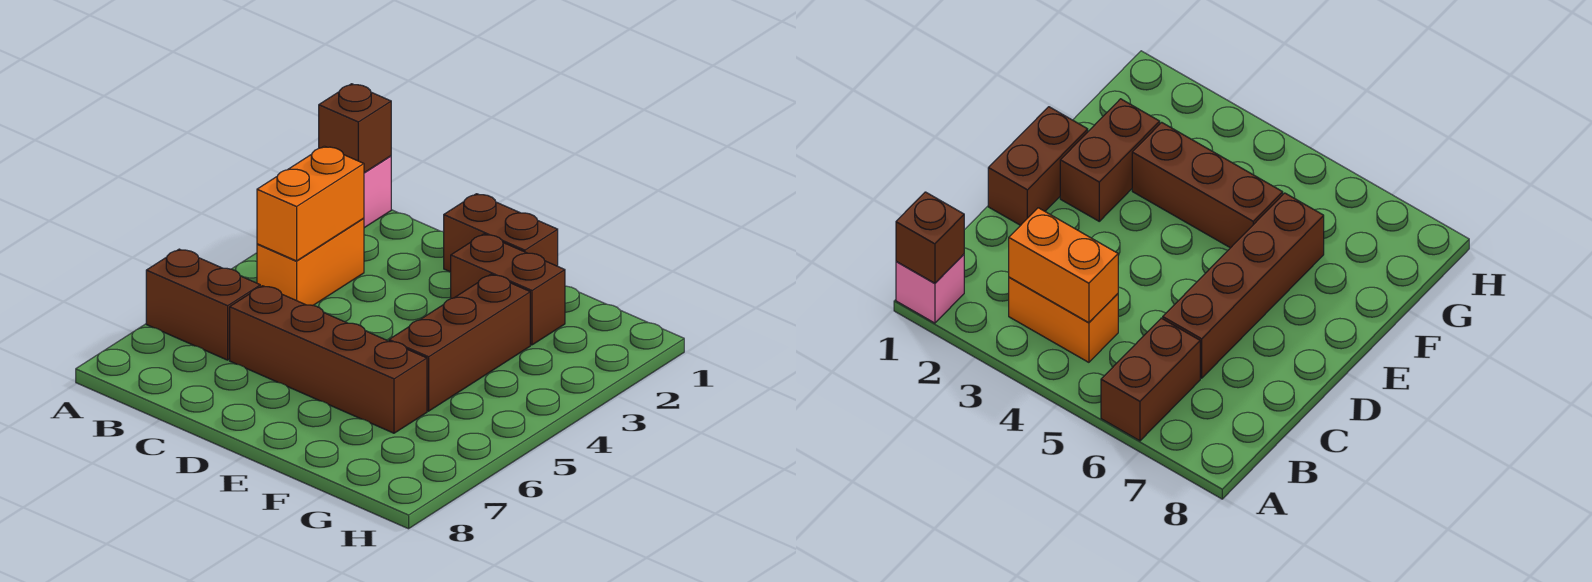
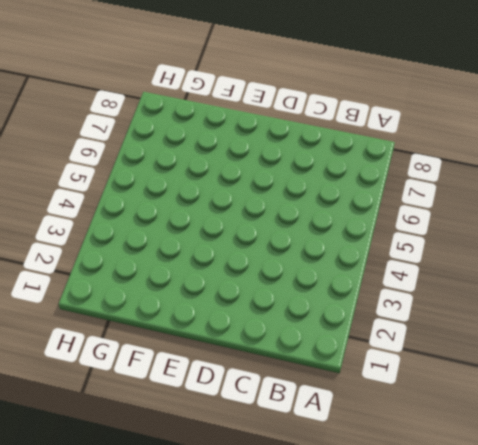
none -> pink 1x1 brick [364,156,391,228]
none -> brown 1x2 brick [146,249,260,360]

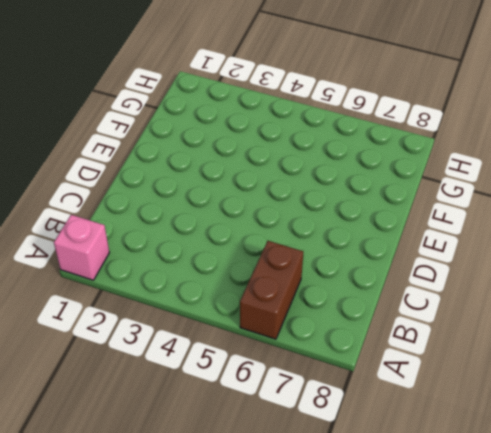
none -> orange 1x2 brick [257,218,364,305]
none -> brown 1x4 brick [230,286,427,433]

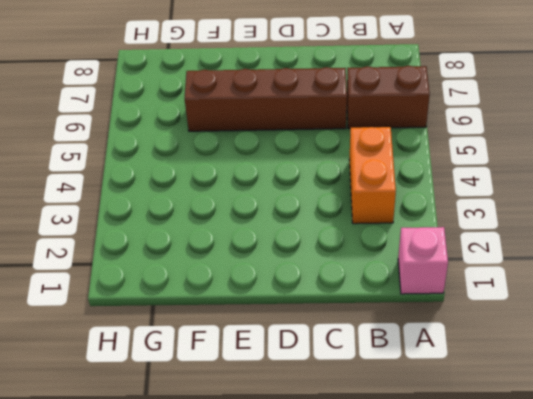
none -> brown 1x2 brick [444,194,558,272]
none -> brown 1x2 brick [451,234,565,345]

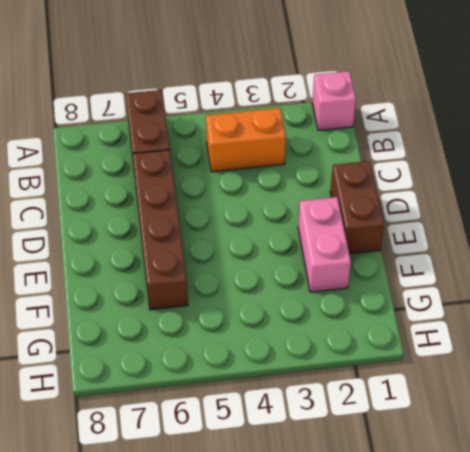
pink 1x2 brick [298,197,351,292] -> brown 1x2 brick [451,234,565,345]
none -> brown 1x3 brick [389,274,530,411]
none -> brown 1x1 brick [319,84,391,173]

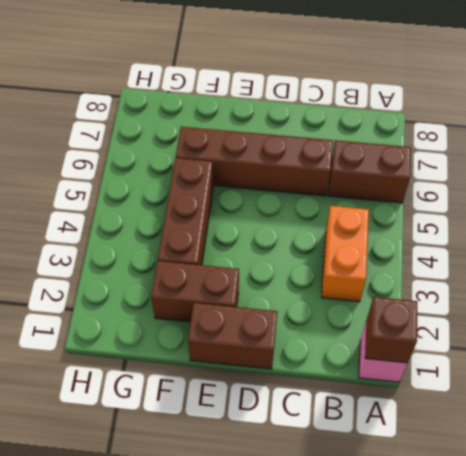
none -> orange 1x2 brick [257,146,364,261]

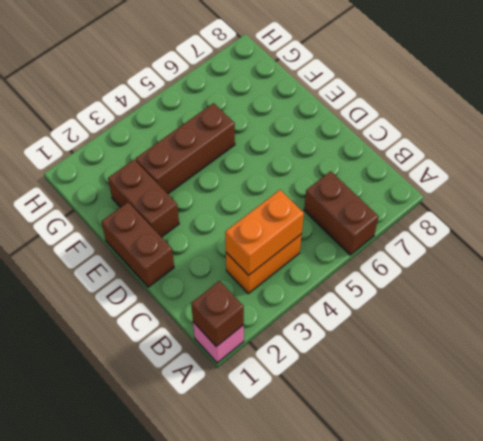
none -> brown 1x4 brick [230,286,427,433]

